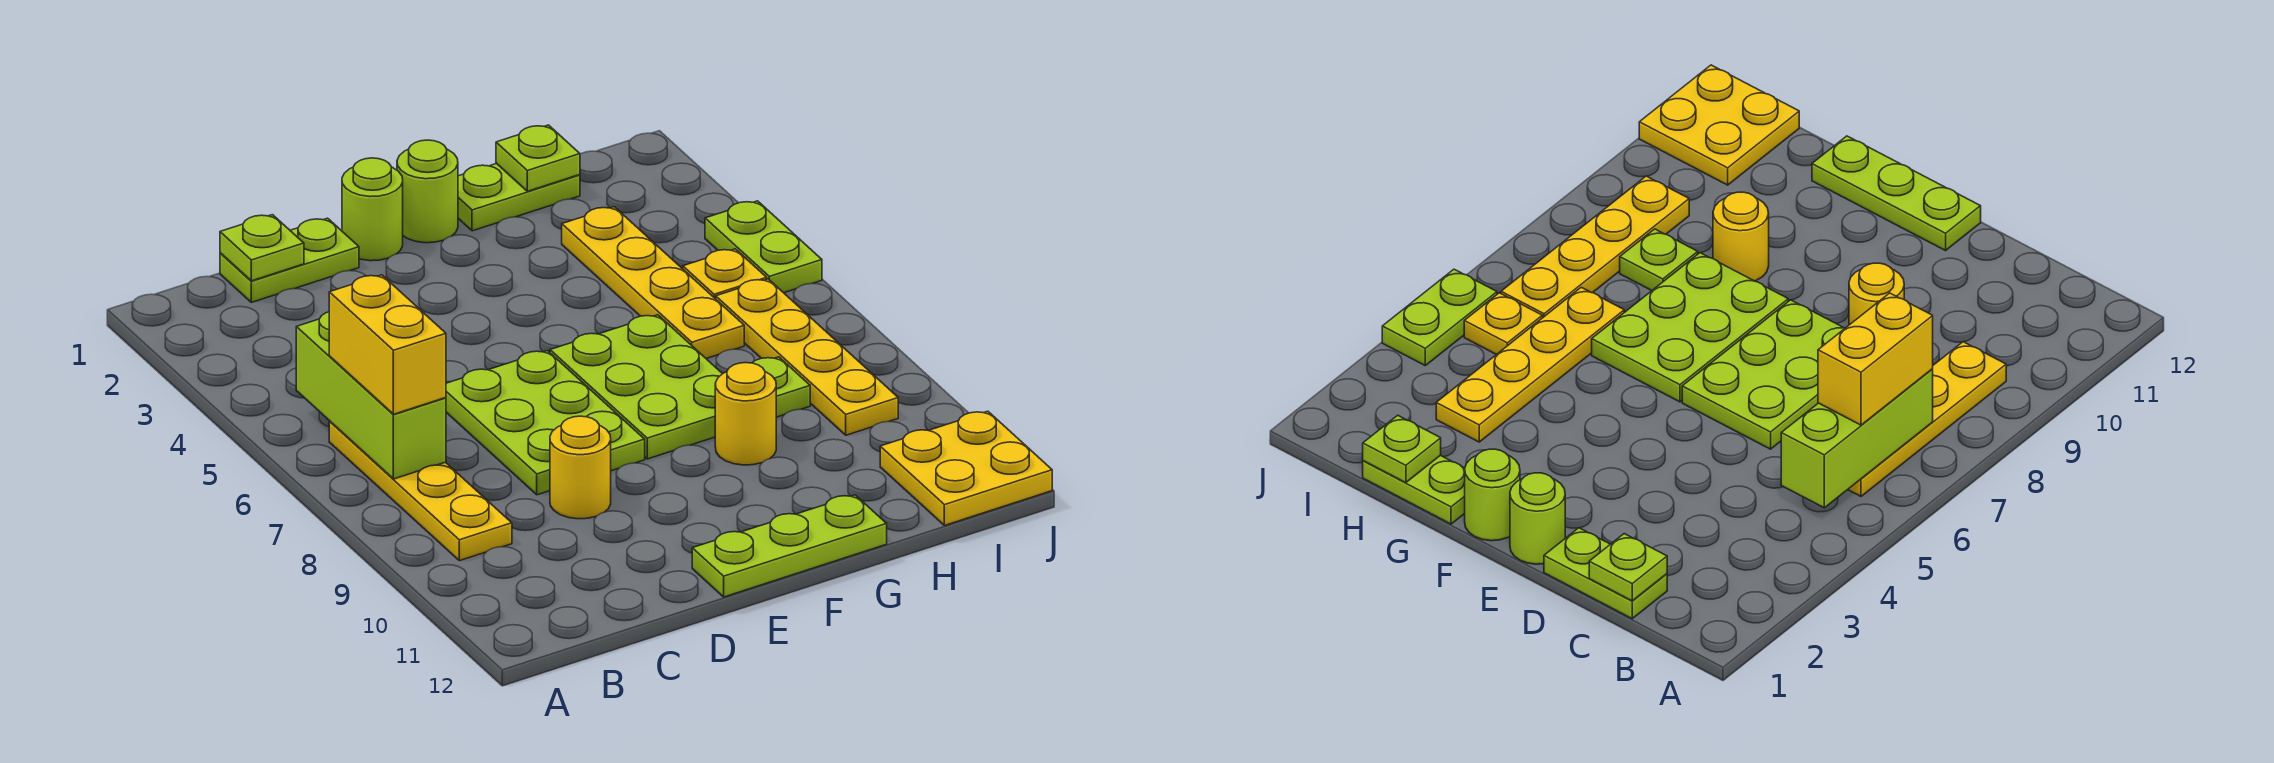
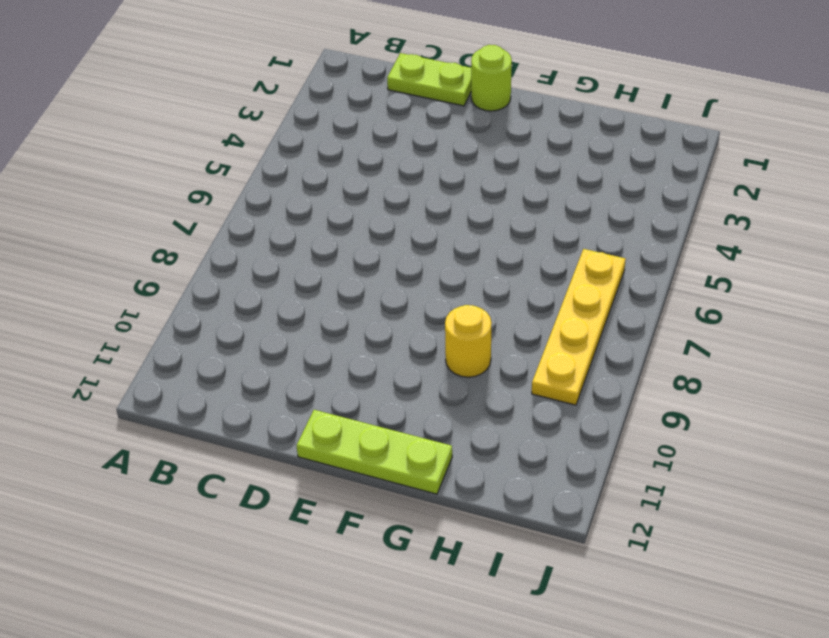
none -> yellow 1x4 plate [329,421,512,561]
none -> lime 2x3 plate [446,351,645,495]
none -> yellow 1x1 round brick [550,416,611,519]

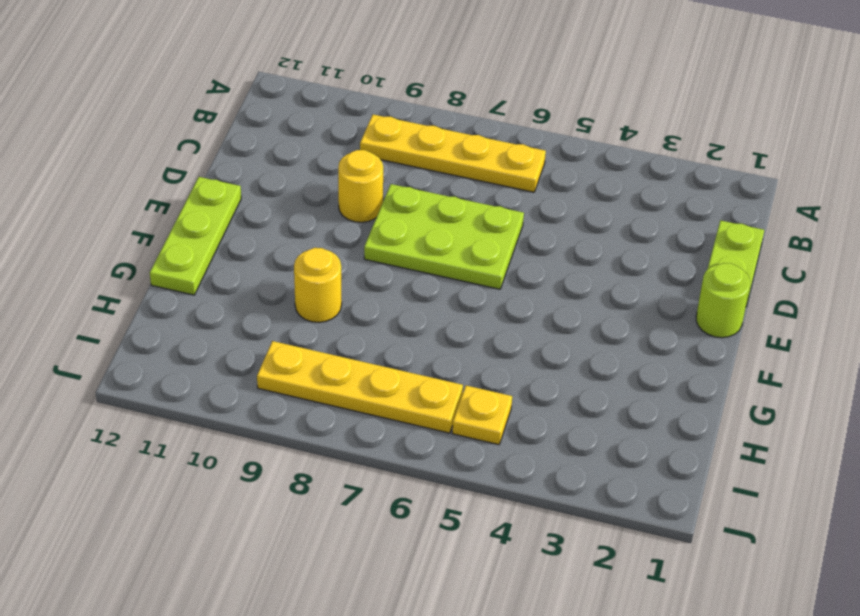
none -> lime 1x1 round brick [397,140,458,243]
none -> lime 2x3 plate [550,315,722,459]
none -> lime 1x2 plate [458,163,580,231]

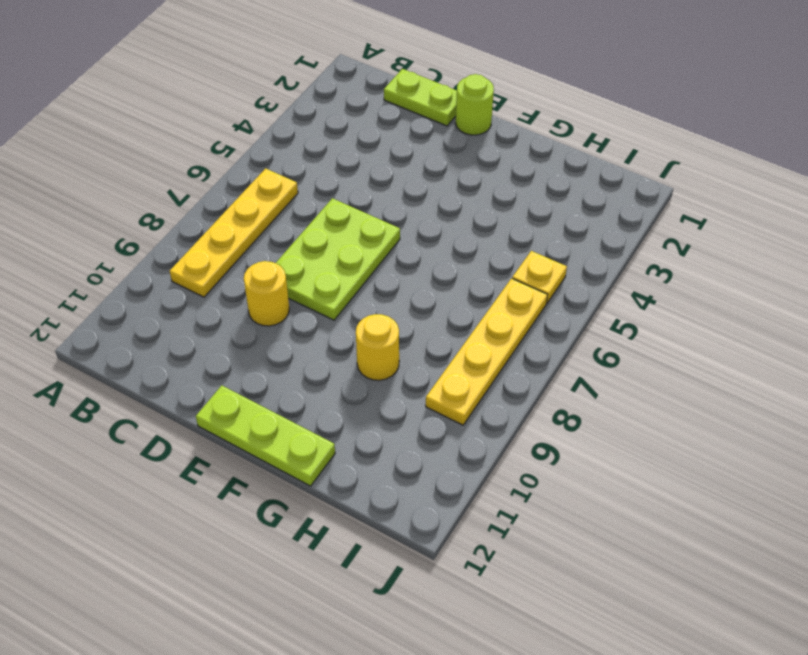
none -> lime 1x1 round brick [397,140,458,243]
none -> lime 2x3 plate [550,315,722,459]
none -> lime 1x2 plate [458,163,580,231]

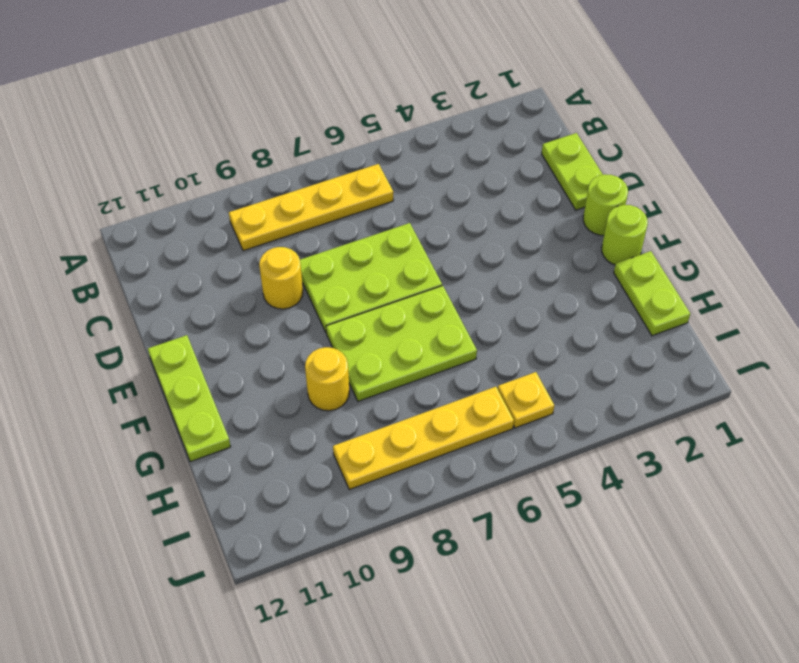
none -> yellow 1x4 plate [562,207,744,359]
none -> lime 1x1 plate [752,357,810,417]
none -> yellow 2x2 plate [880,411,1052,526]

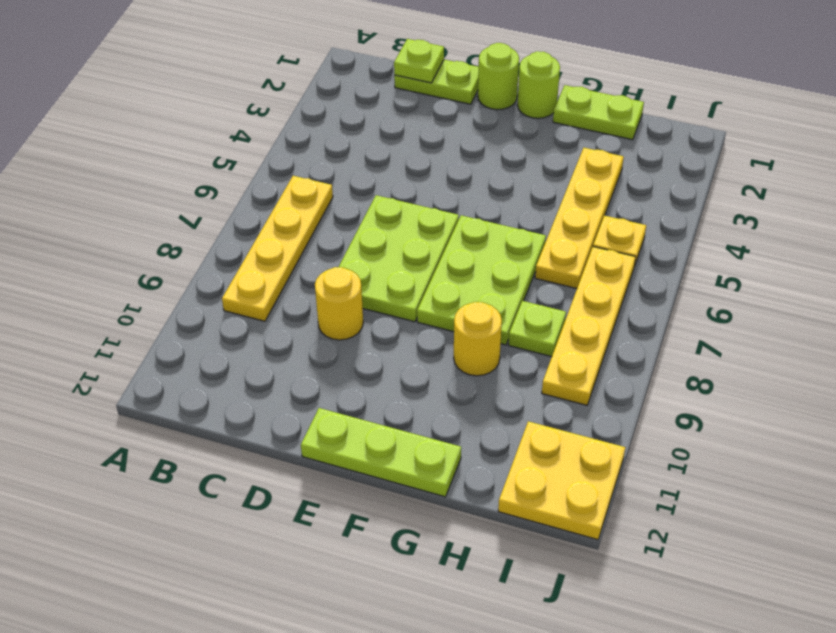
none -> lime 1x2 plate [705,201,822,293]
none -> lime 1x3 brick [296,312,446,479]
none -> lime 1x1 plate [496,125,580,191]

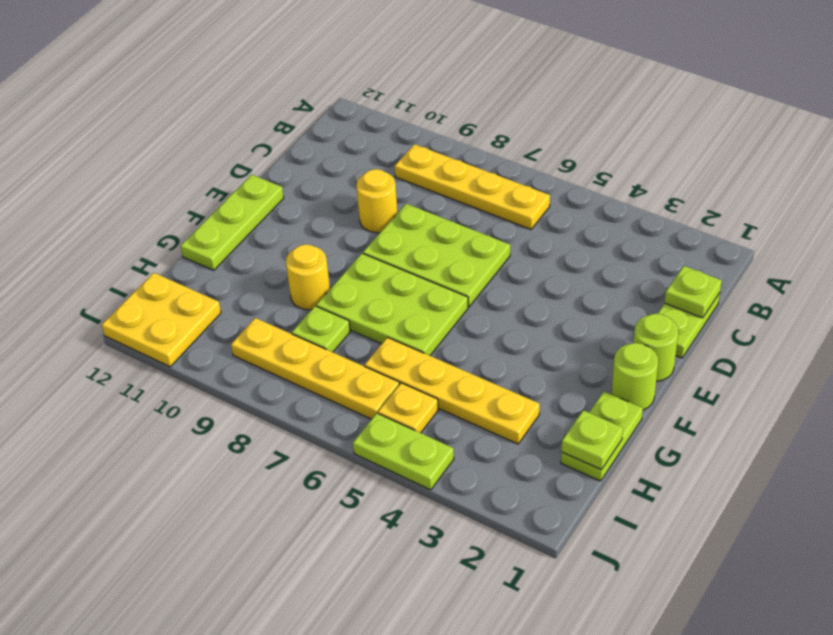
none -> lime 1x3 brick [296,312,446,479]
none -> yellow 1x2 brick [329,275,446,414]

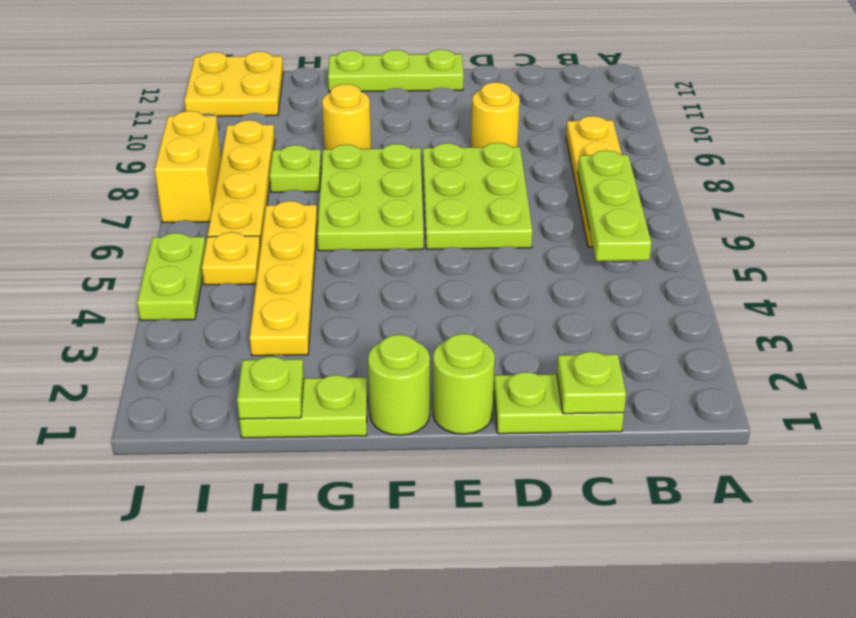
lime 1x3 plate [578,150,651,261] -> lime 1x3 brick [296,312,446,479]
yellow 1x2 brick [155,111,221,222] -> yellow 1x2 brick moved to [329,275,446,414]

